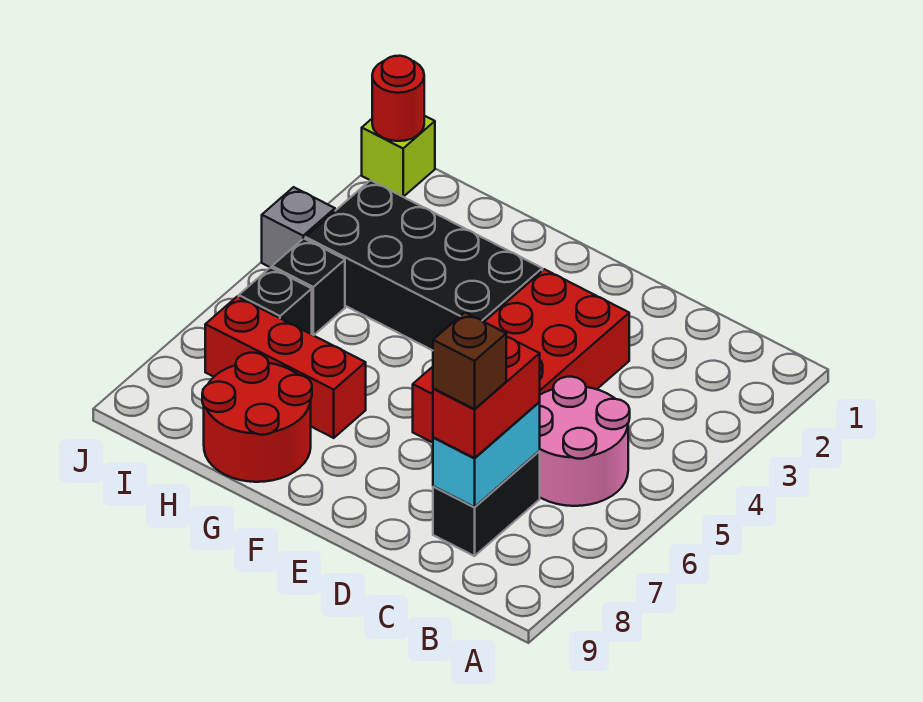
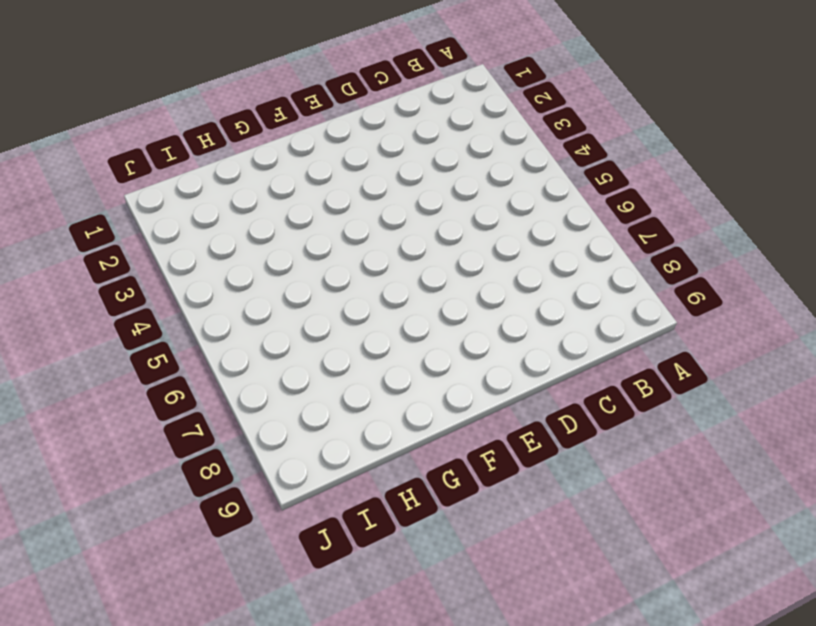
none -> pink 2x2 round brick [540,377,630,506]
none -> black 1x2 brick [433,451,540,556]
none -> red 2x4 brick [413,269,629,443]

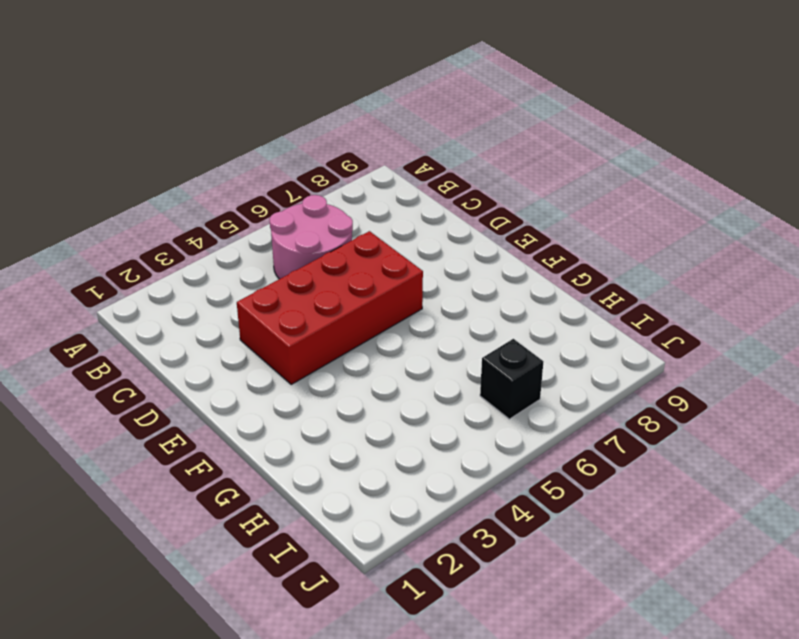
none -> black 1x2 brick [433,451,540,556]
none -> black 2x4 brick [305,180,542,350]
none -> red 1x3 brick [205,297,366,438]

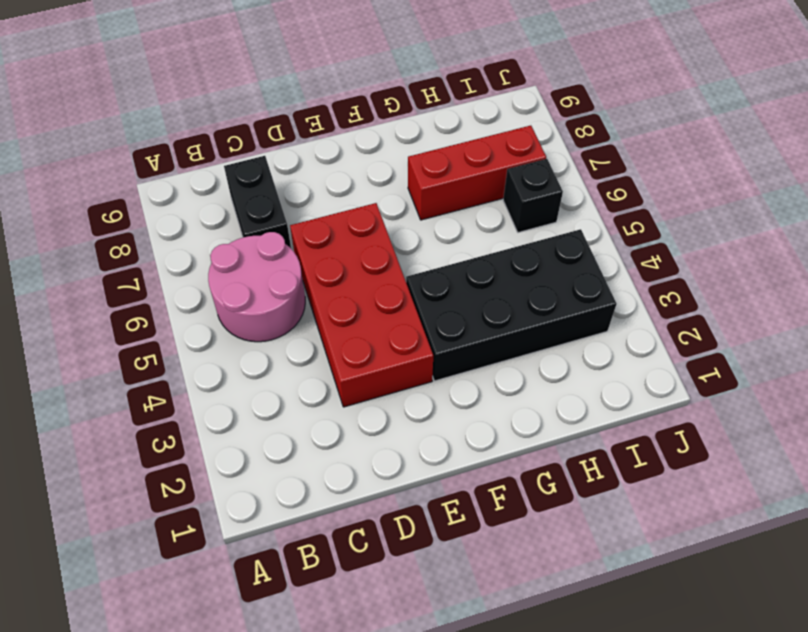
none -> red 2x2 round brick [202,353,312,482]
none -> black 1x1 brick [272,238,345,335]
none -> lime 1x1 brick [362,116,435,197]

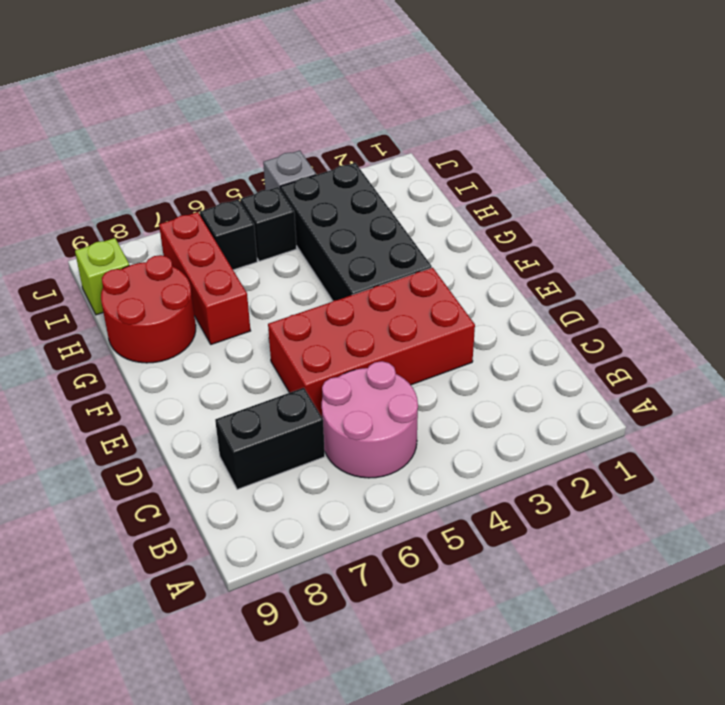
lime 1x1 brick [75,238,129,315] -> lime 1x1 brick moved to [362,116,435,197]
none -> cyan 1x2 brick [433,402,540,507]
none -> red 1x1 round brick [372,56,424,141]
none -> red 1x2 brick [433,336,540,458]

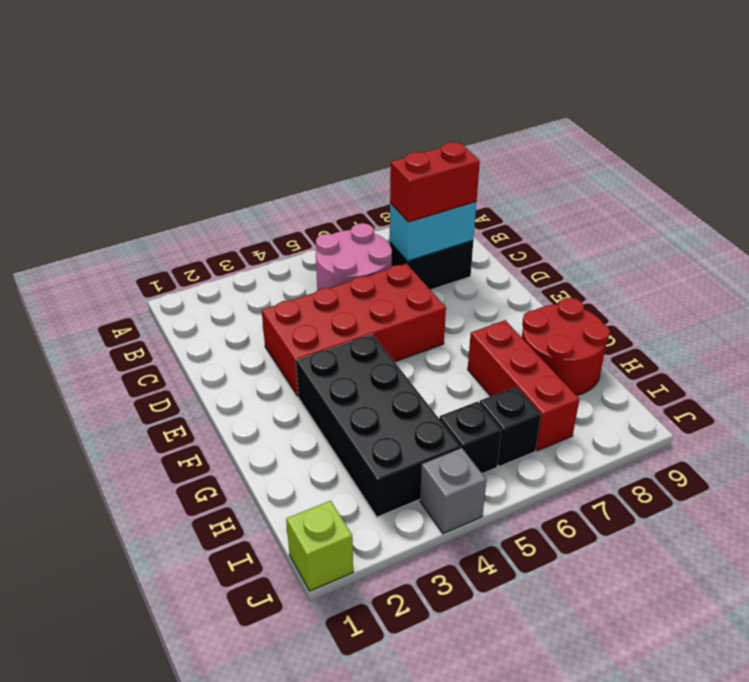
none -> red 1x1 round brick [372,56,424,141]
none -> brown 1x1 brick [433,312,506,409]

